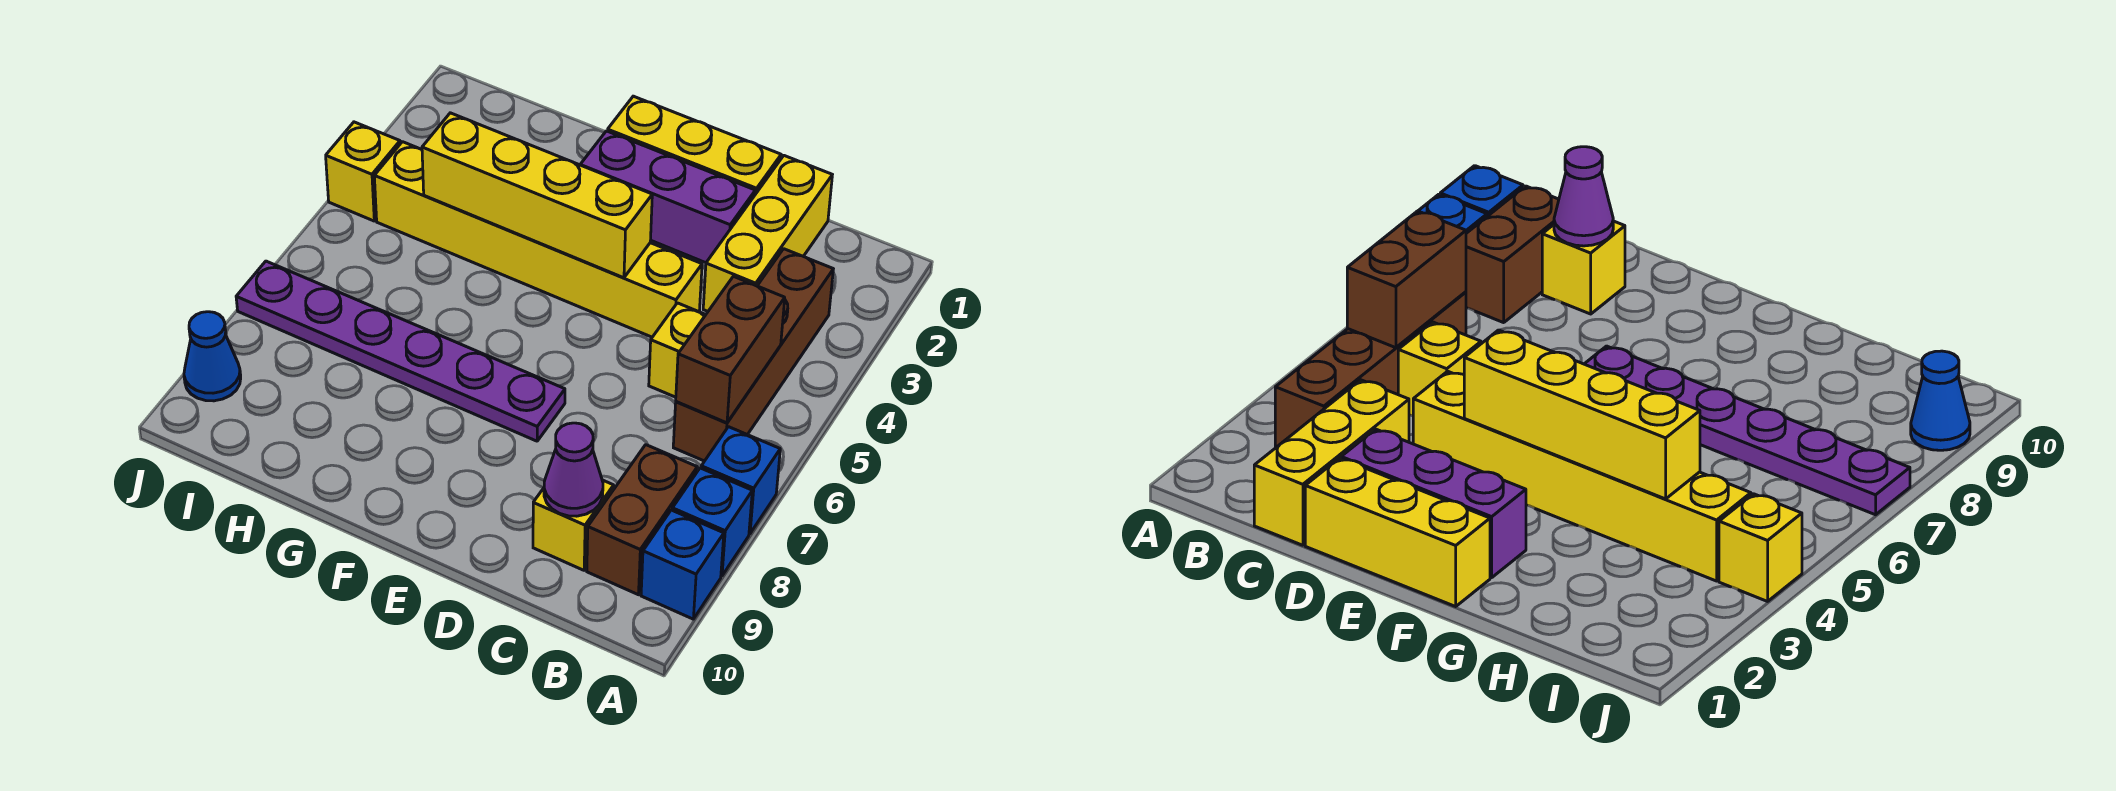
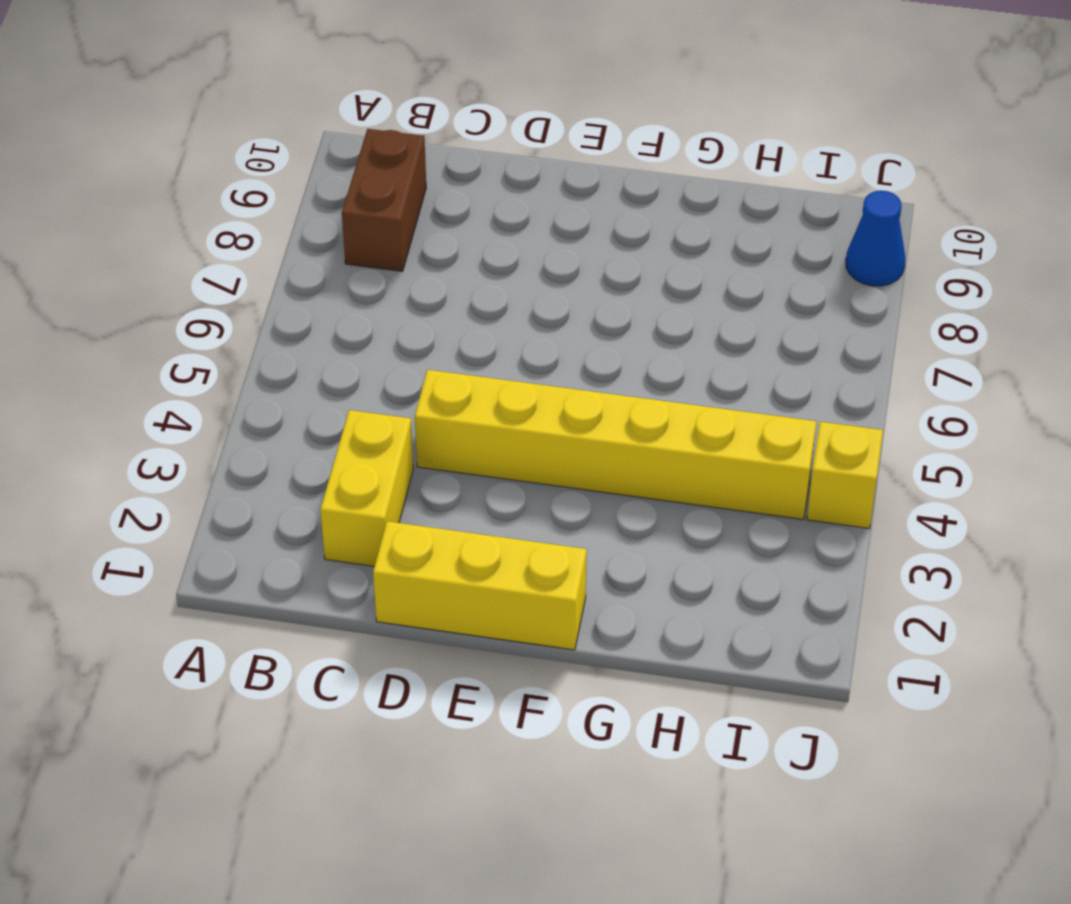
yellow 1x2 brick [320,410,413,566] -> yellow 1x3 brick [703,156,832,311]
none -> blue 1x1 brick [701,427,780,534]
none -> blue 1x1 brick [672,468,752,576]
none -> blue 1x1 brick [641,510,724,619]

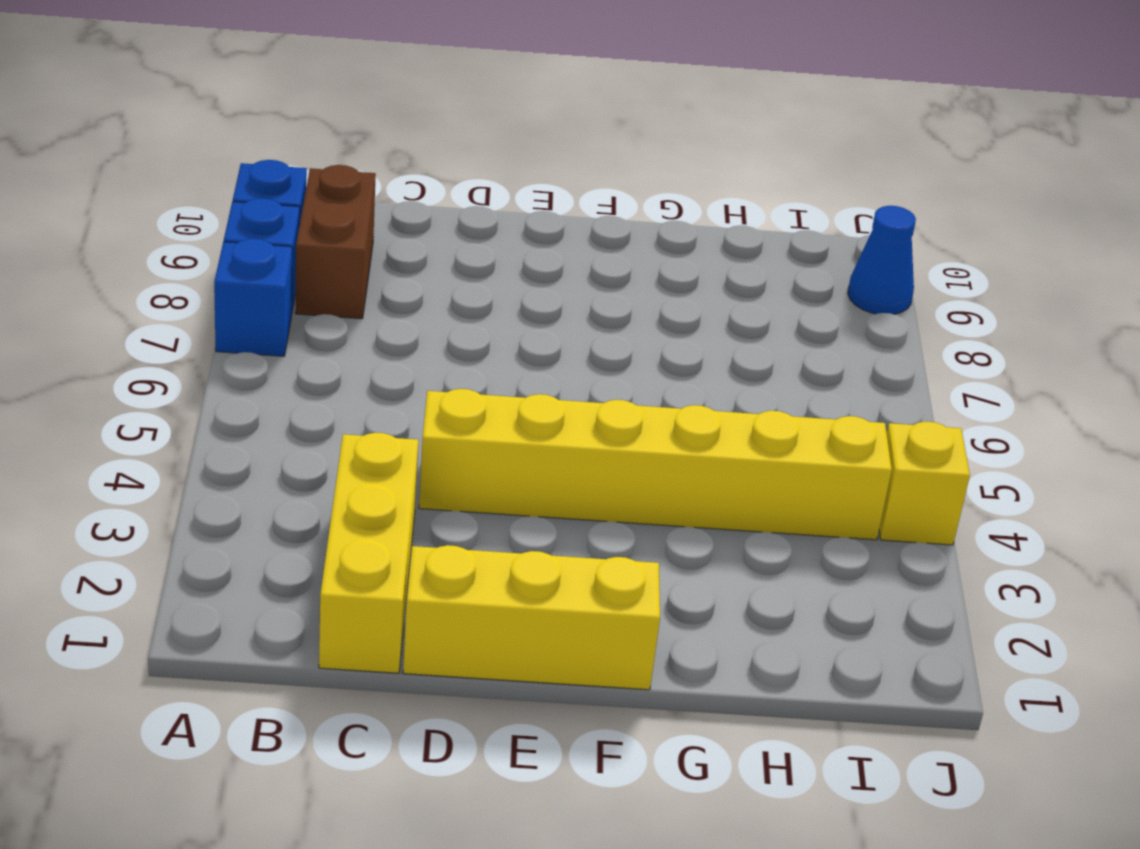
none -> brown 1x4 brick [673,249,833,461]
none -> yellow 1x1 brick [649,303,706,397]
none -> yellow 1x1 brick [533,480,614,570]

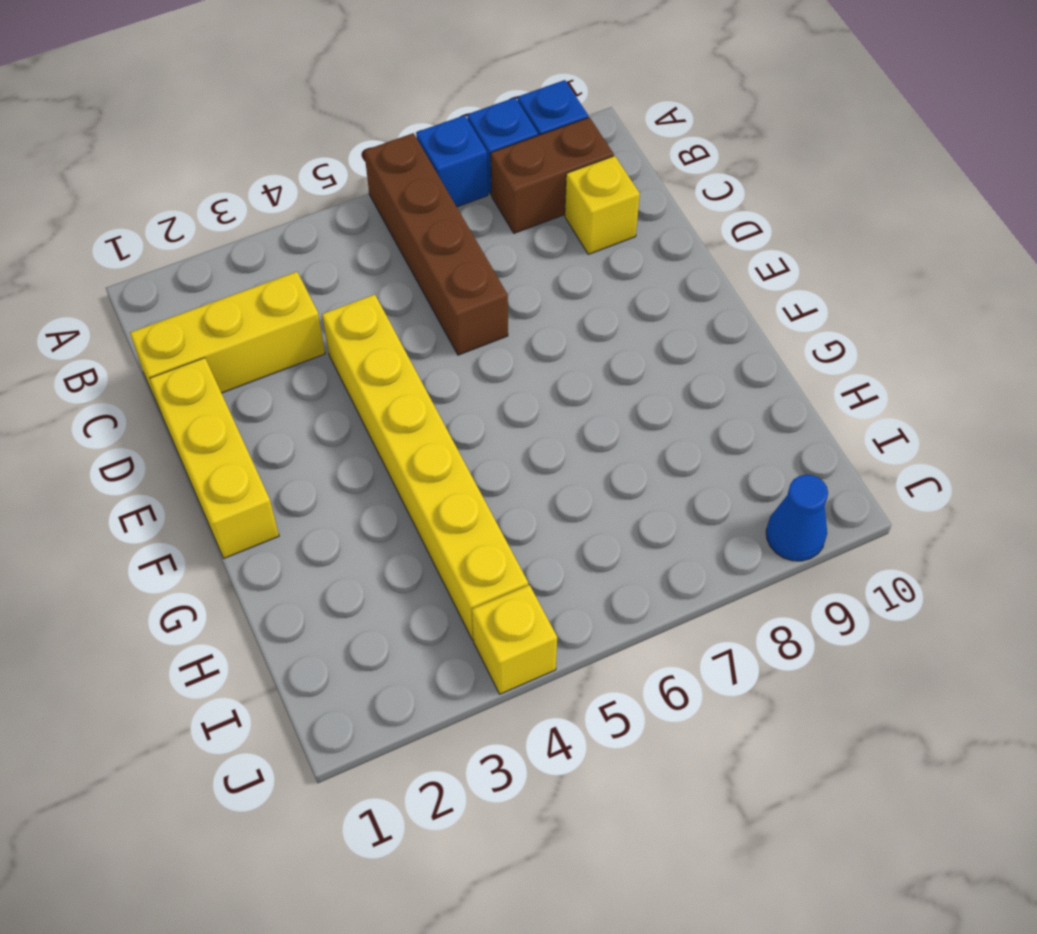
brown 1x4 brick [364,133,508,355] -> brown 1x4 brick turned to [673,249,833,461]
none -> yellow 1x1 brick [649,303,706,397]
none -> purple 1x3 brick [581,131,755,263]
none -> purple 1x6 plate [236,261,565,441]

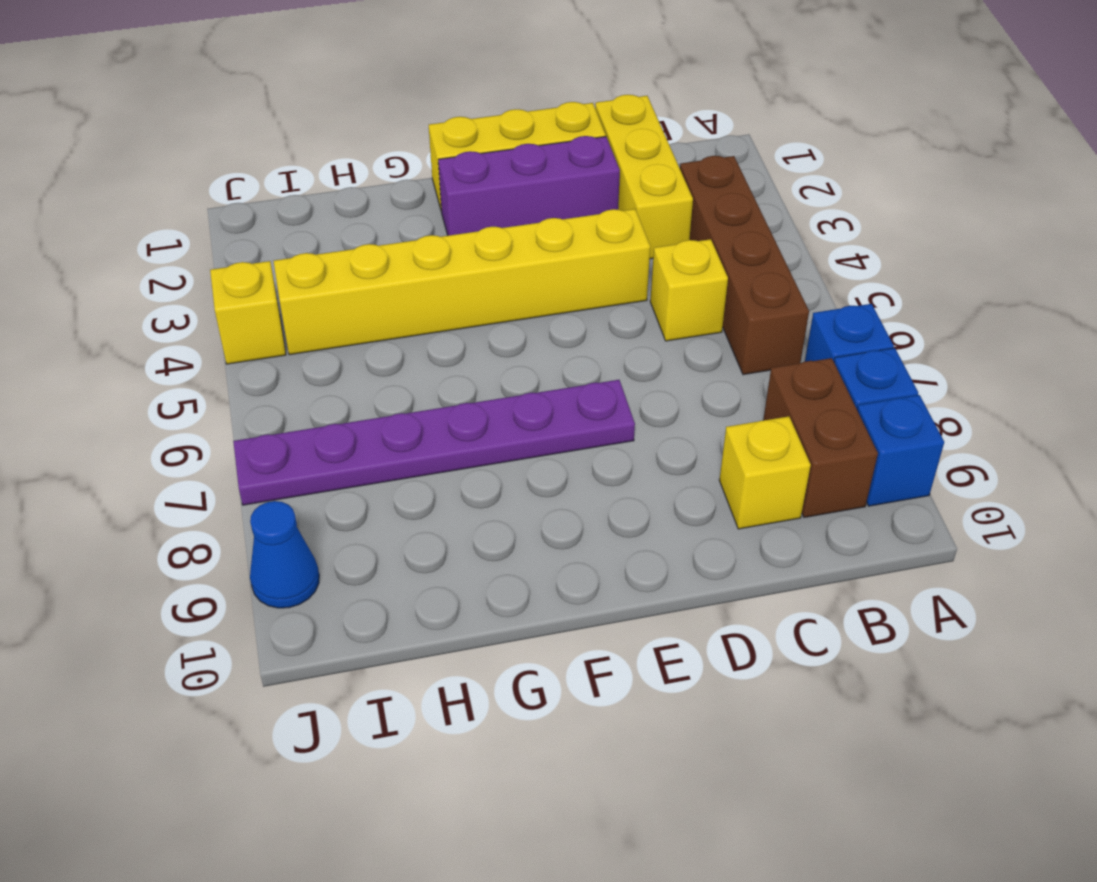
none -> brown 1x2 brick [676,276,785,423]
none -> purple 1x1 cone [544,423,603,516]
none -> yellow 1x4 brick [422,113,652,278]

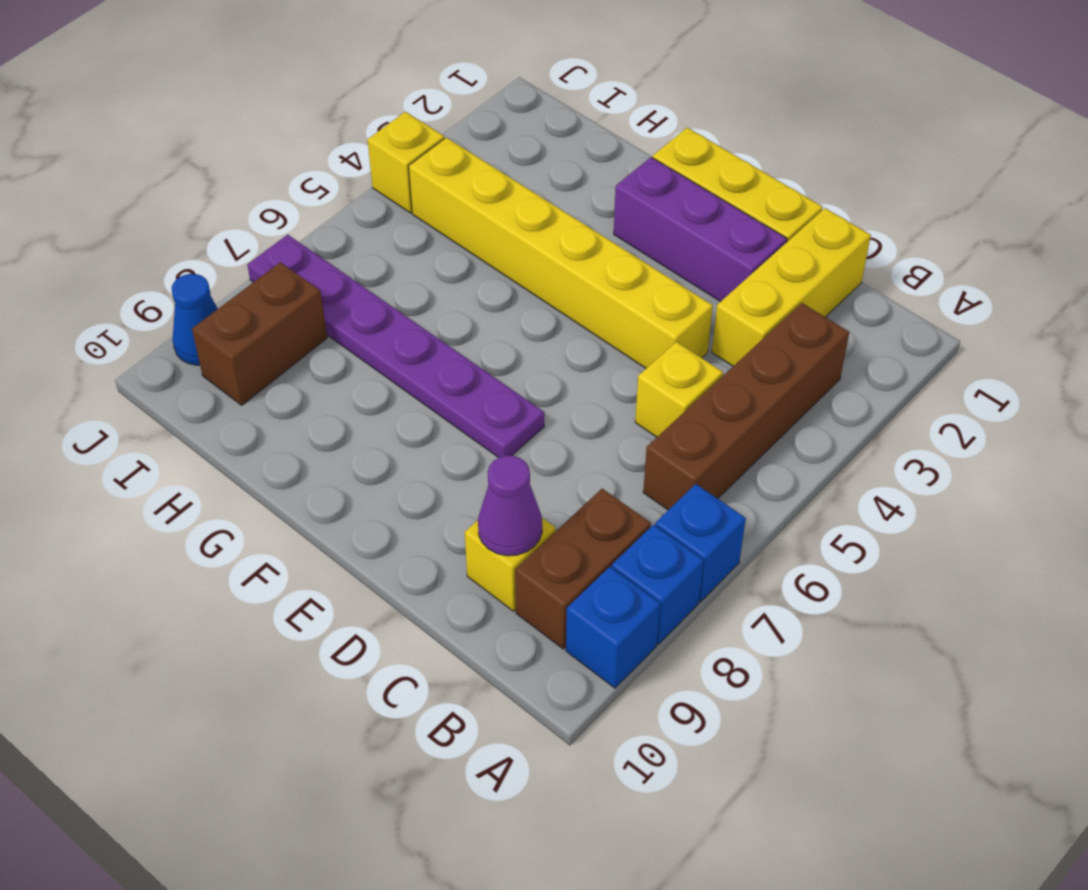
brown 1x2 brick [192,262,327,405] -> brown 1x2 brick moved to [676,276,785,423]
none -> yellow 1x4 brick [422,113,652,278]

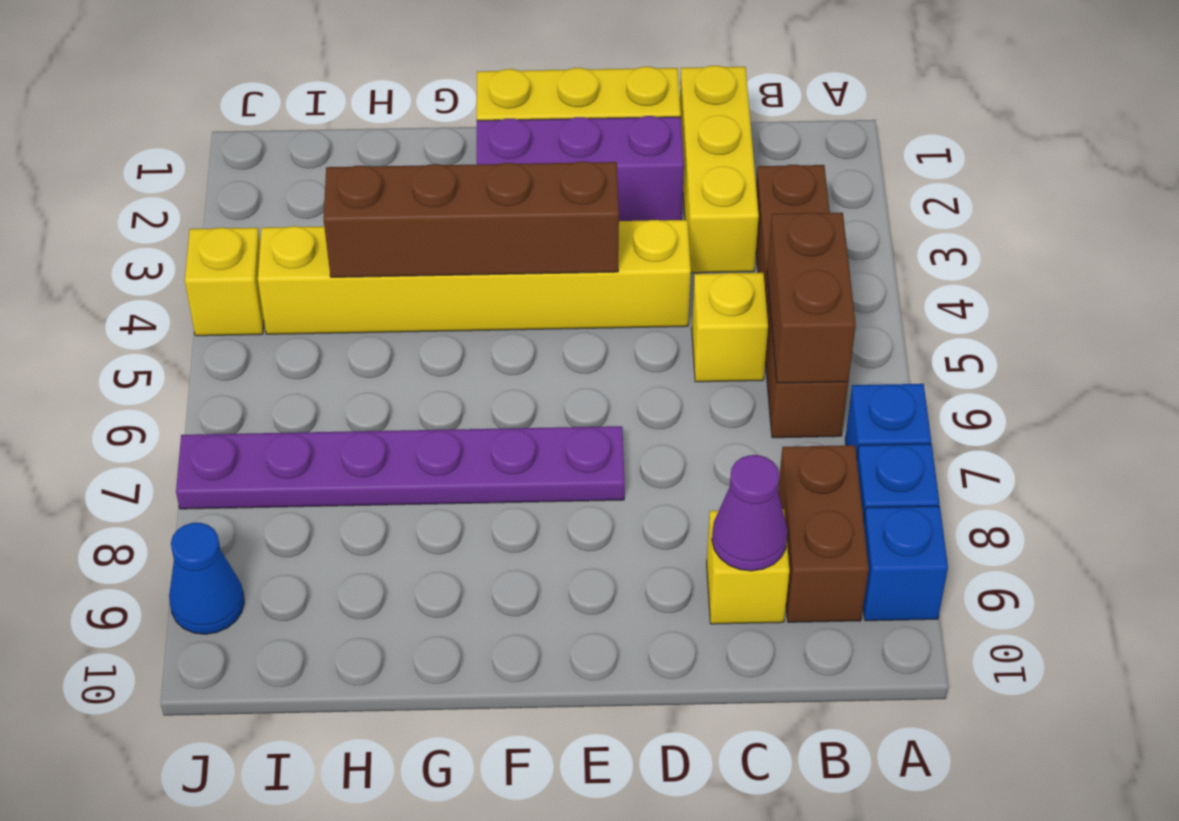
brown 1x4 brick [324,162,619,277] -> yellow 1x4 brick [422,113,652,278]

